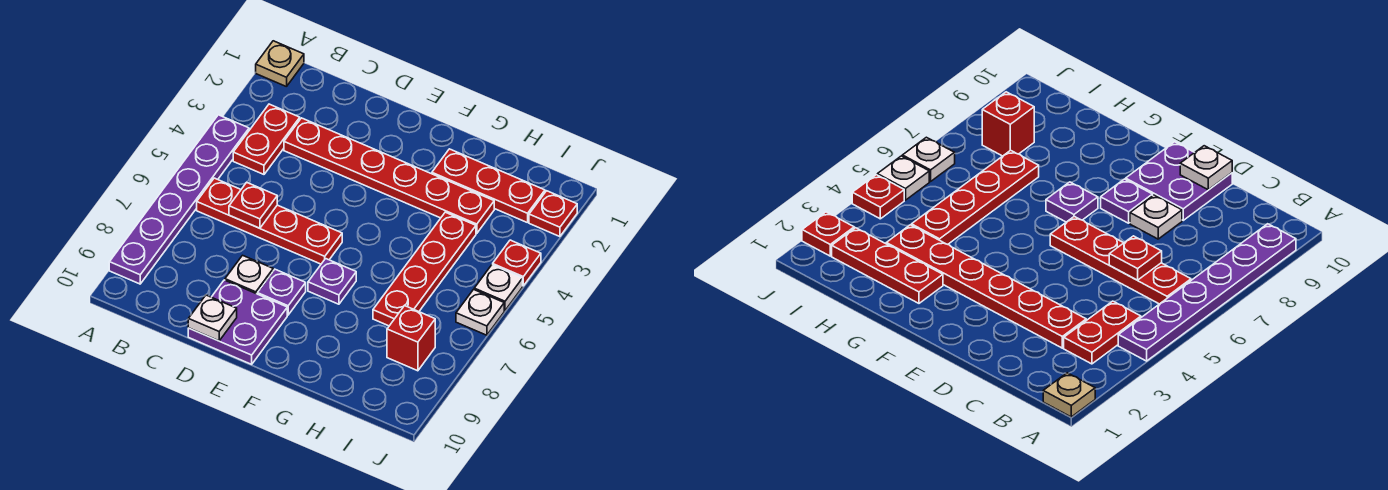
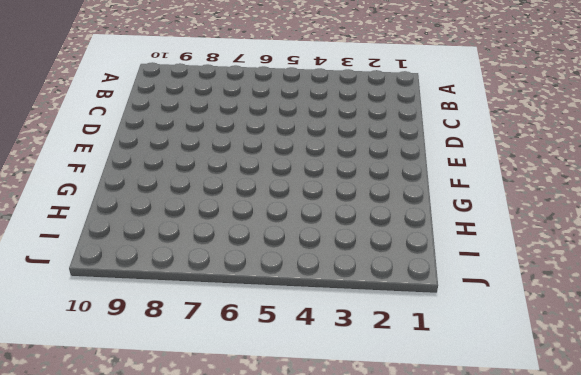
none -> tan 1x1 plate [256,41,304,87]
none -> purple 1x6 plate [109,115,249,284]
none -> red 1x2 plate [233,104,300,174]

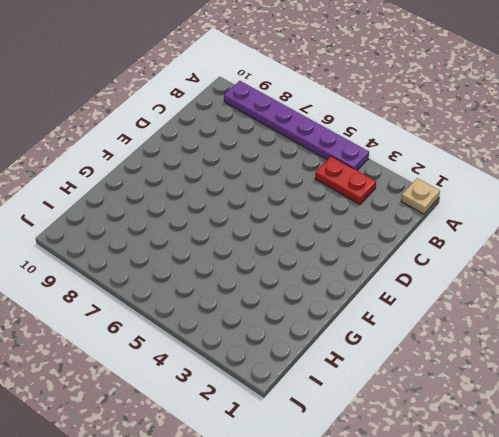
none -> red 1x4 plate [197,178,342,264]
none -> red 1x6 plate [284,118,494,233]
none -> white 1x1 plate [225,255,273,294]

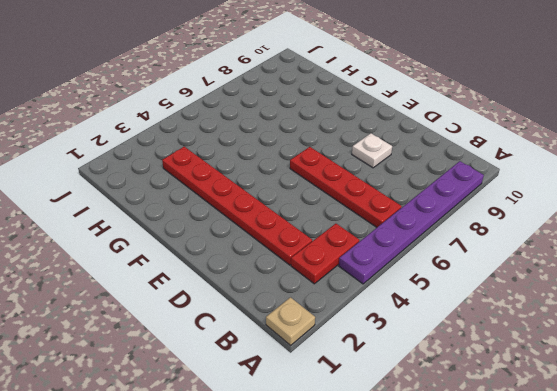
none -> purple 2x2 plate [188,280,287,364]
none -> purple 1x1 plate [257,269,306,315]
none -> purple 1x1 plate [308,259,356,304]

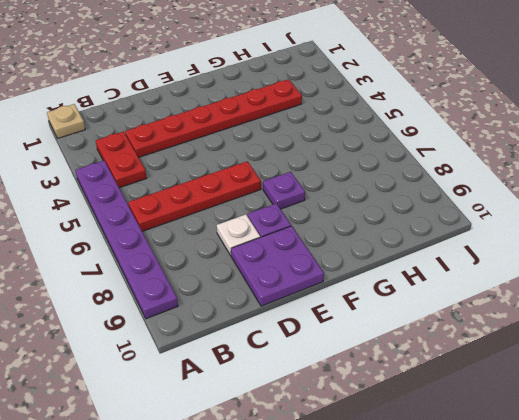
none -> red 1x3 plate [432,149,545,223]
none -> red 1x4 plate [373,212,476,326]
none -> red 1x1 brick [387,306,435,371]

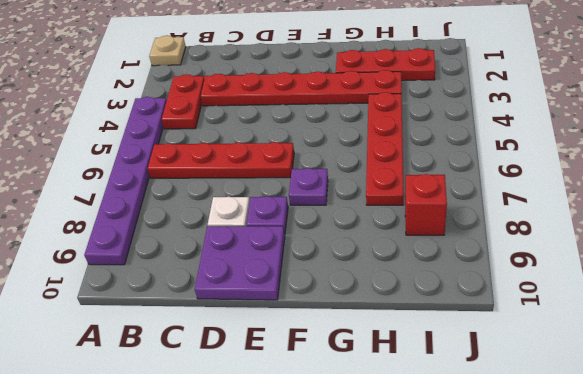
none -> red 1x1 plate [529,191,577,237]
none -> red 1x1 plate [493,240,541,286]
none -> white 1x1 plate [474,265,523,310]

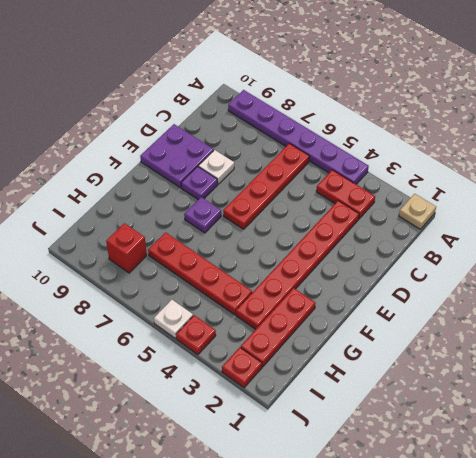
none -> white 1x1 plate [456,290,504,335]
none -> red 1x1 plate [229,182,277,228]
none -> white 1x1 plate [188,295,237,341]

